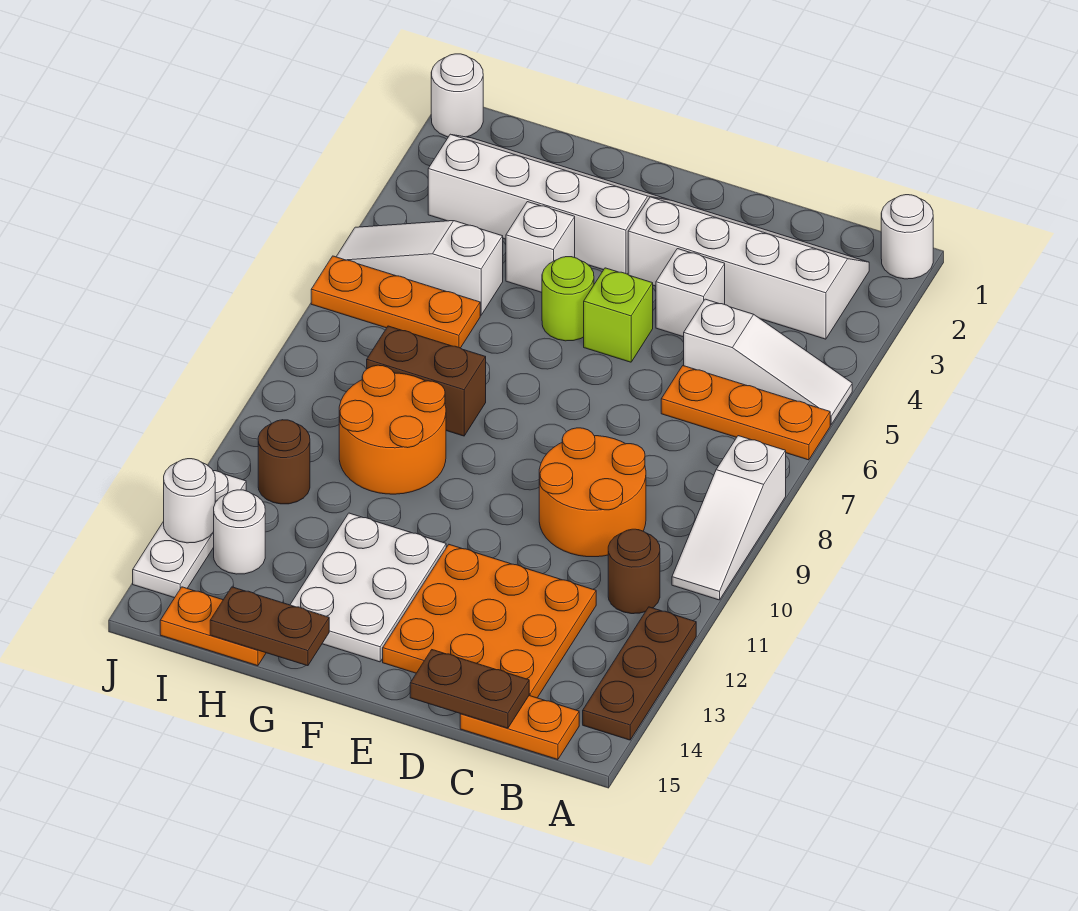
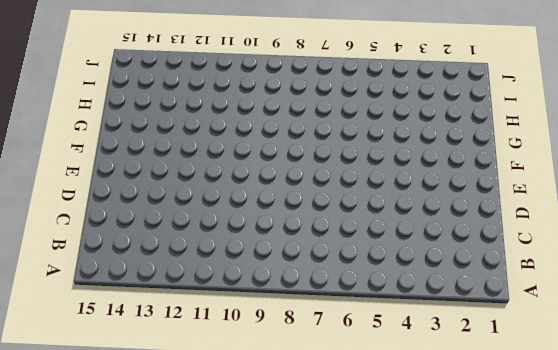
none -> white 1x1 round brick [881,195,933,279]
none -> white 1x3 slope [684,299,852,425]
none -> orange 1x3 plate [661,366,830,460]

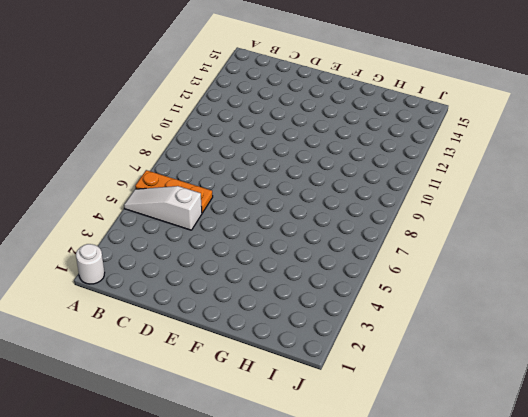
none -> white 1x3 slope [672,436,786,600]
none -> brown 1x3 plate [583,607,696,740]
none -> white 2x4 slope [628,197,869,339]

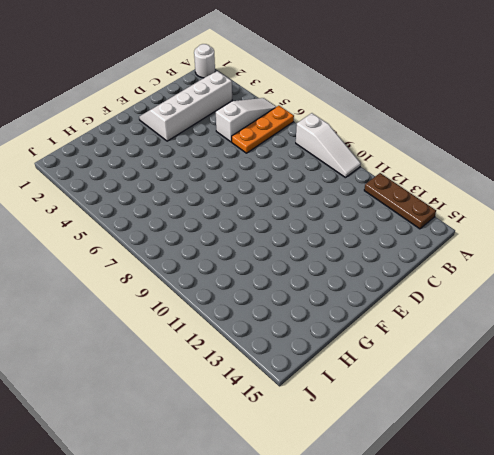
none -> brown 1x1 round brick [608,529,660,614]
none -> orange 1x2 plate [460,696,579,760]
none -> orange 2x2 round brick [539,428,646,557]

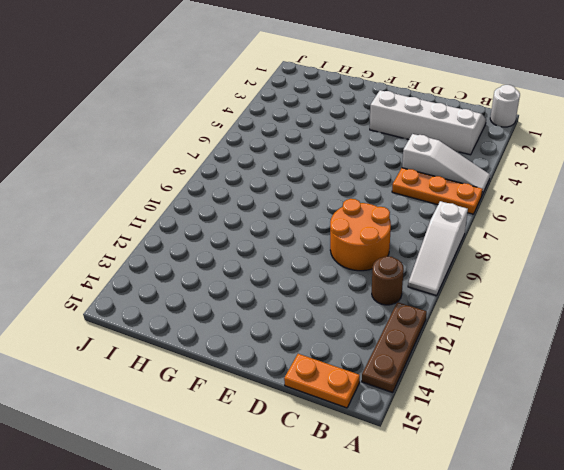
none -> orange 3x3 plate [383,545,596,698]
none -> white 1x1 brick [656,249,725,337]
none -> lime 1x1 brick [584,268,653,362]

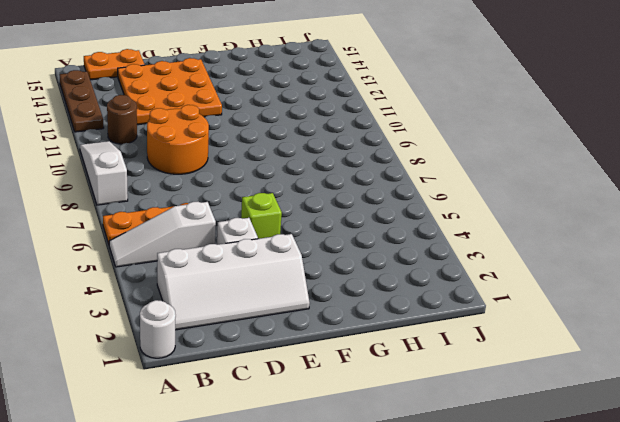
none -> white 2x4 slope [428,134,668,274]
none -> lime 1x1 round brick [542,257,594,341]
none -> white 2x3 plate [290,513,446,662]

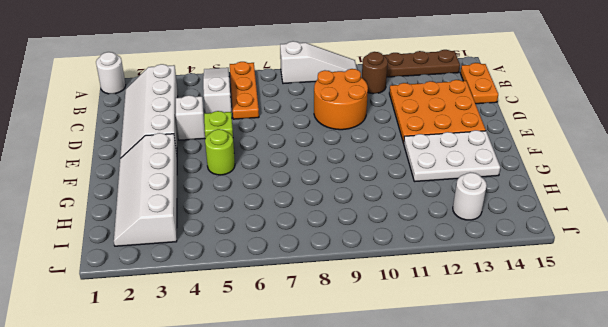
none -> white 1x1 brick [506,202,575,292]
none -> brown 1x2 brick [367,326,486,436]
none -> orange 2x2 round brick [339,365,446,494]

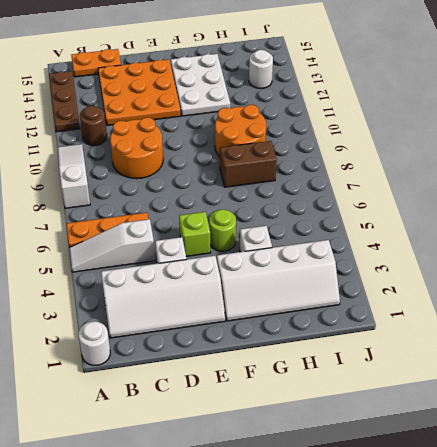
none -> white 1x3 slope [336,221,503,315]
none -> orange 1x3 plate [311,256,480,348]
none -> orange 1x2 plate [160,587,266,666]

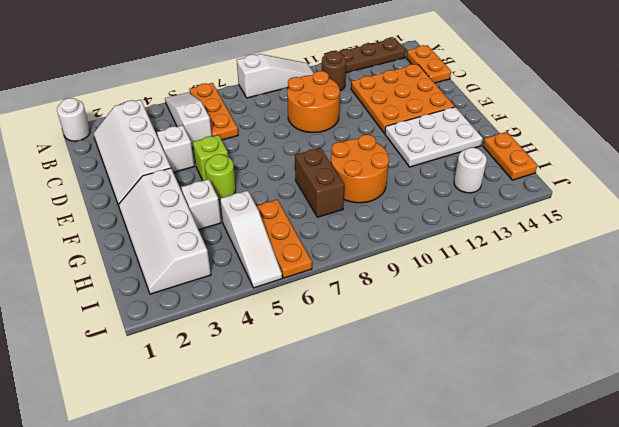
none -> brown 1x1 round brick [258,420,310,504]
none -> white 1x1 round brick [431,54,483,137]
none -> white 1x3 plate [133,471,246,598]

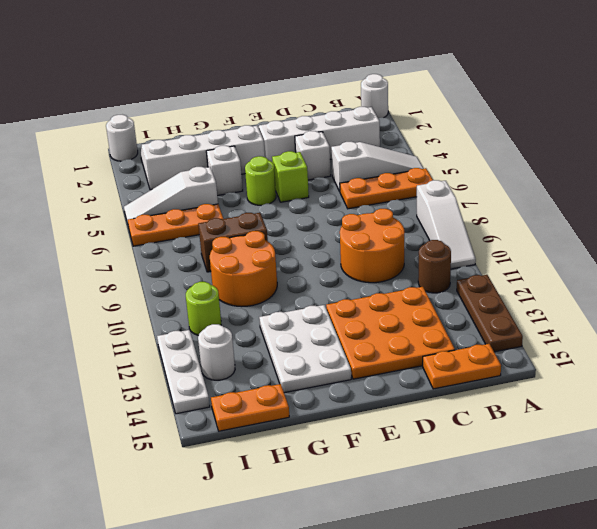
lime 1x1 round brick [186,282,221,335] -> brown 1x1 round brick [258,420,310,504]
none -> brown 1x2 plate [410,650,529,728]
none -> brown 1x2 plate [210,587,329,666]
none -> white 1x1 round brick [164,459,215,543]

